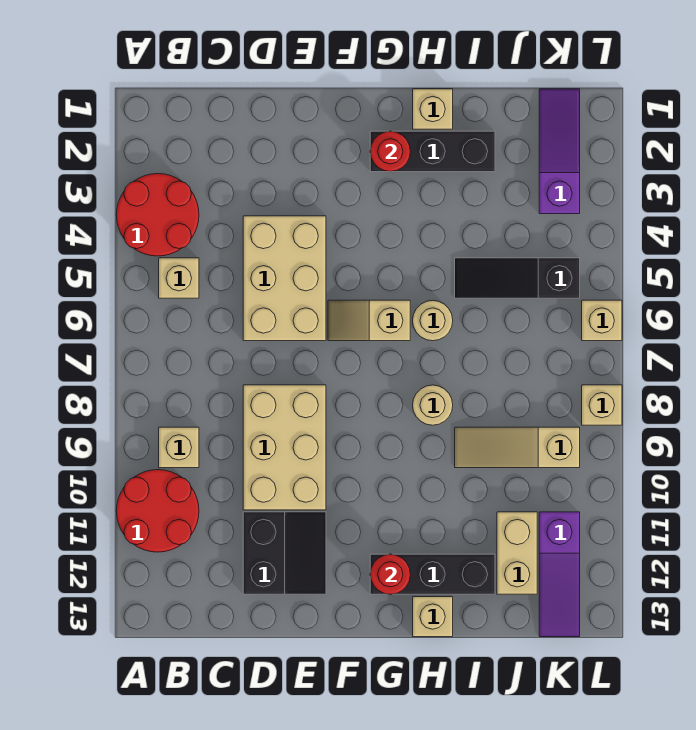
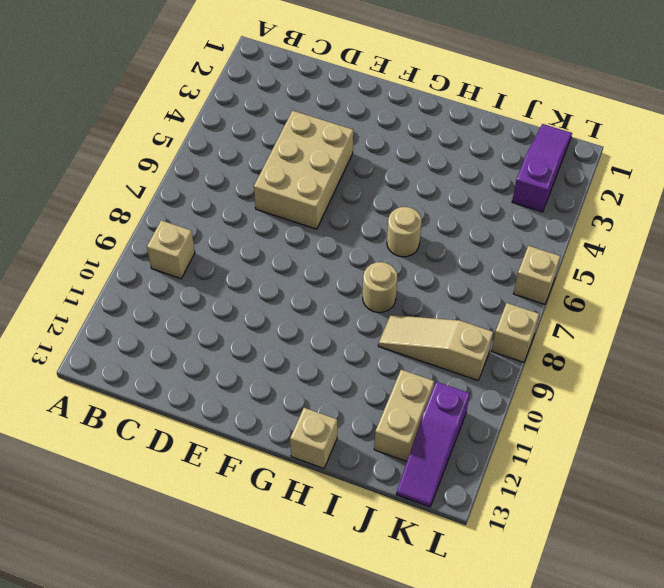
none -> red 2x2 round brick [116,174,199,256]
none -> red 2x2 round brick [116,470,199,552]
none -> tan 1x1 brick [159,258,199,298]

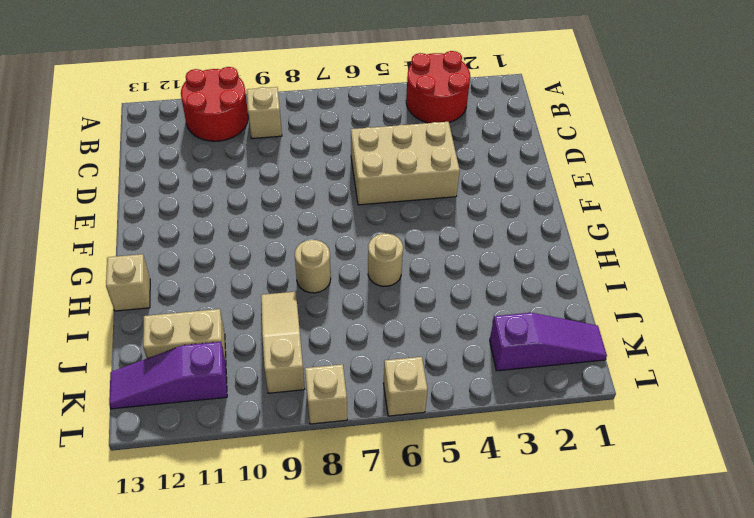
none -> tan 1x1 brick [159,258,199,298]
none -> tan 2x3 brick [243,385,326,510]
none -> black 2x2 slope [243,512,326,594]

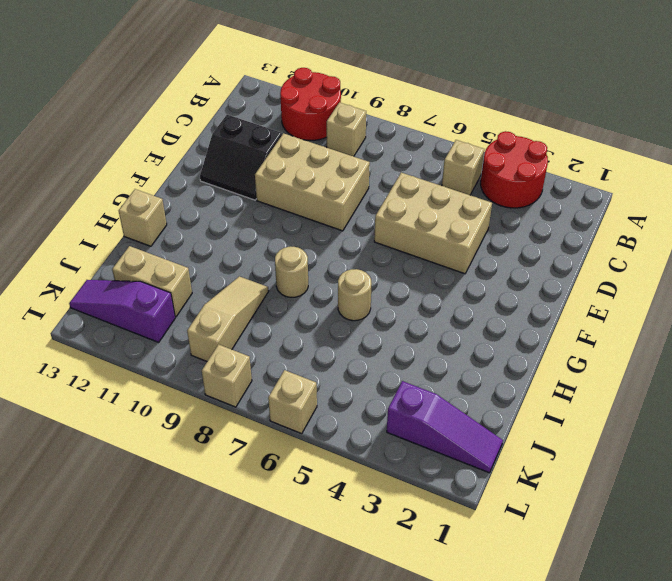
none -> tan 1x2 slope [328,300,410,341]
none -> black 1x3 brick [370,131,495,172]
none -> black 1x3 brick [370,554,495,594]

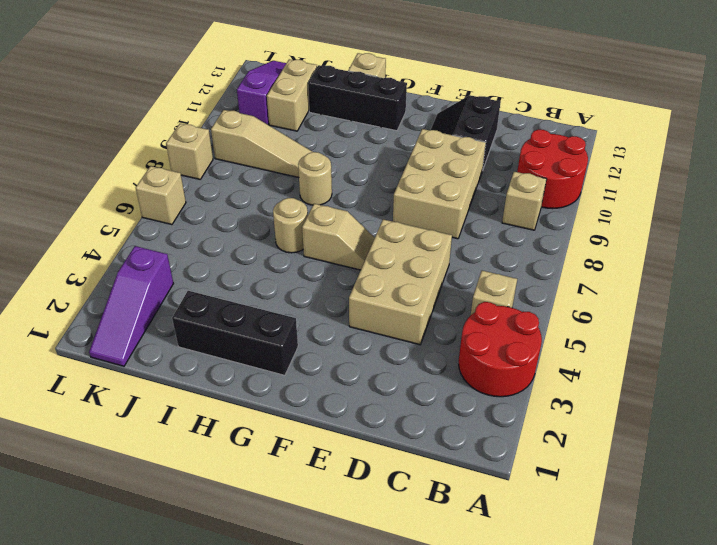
none -> tan 1x1 brick [413,89,453,129]
none -> black 1x3 slope [455,258,580,298]
none -> red 1x1 round brick [370,131,410,172]

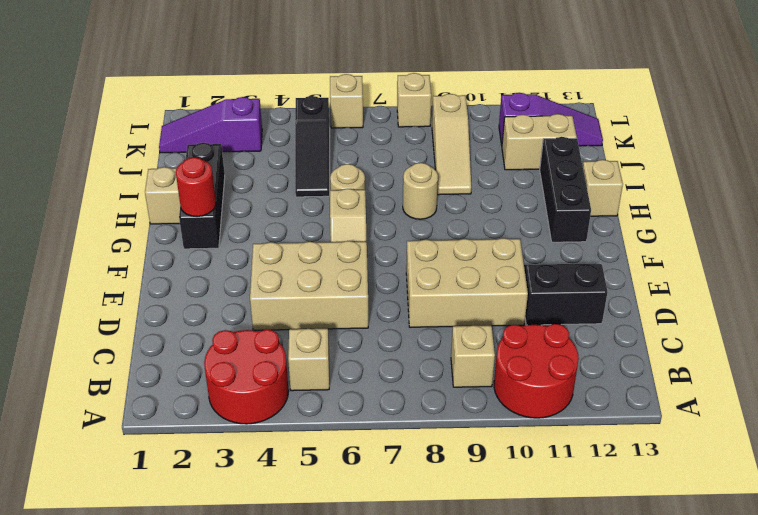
none -> red 1x1 round brick [370,554,410,594]

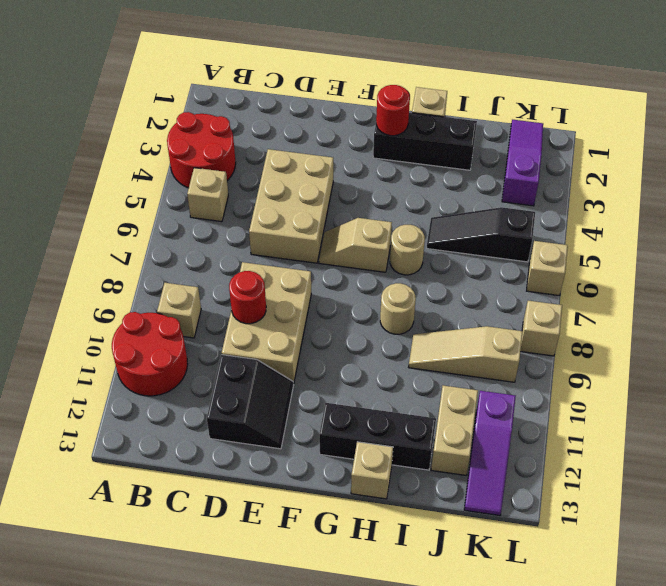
red 1x1 round brick [229,271,266,324] -> red 1x1 round brick moved to [370,554,410,594]

